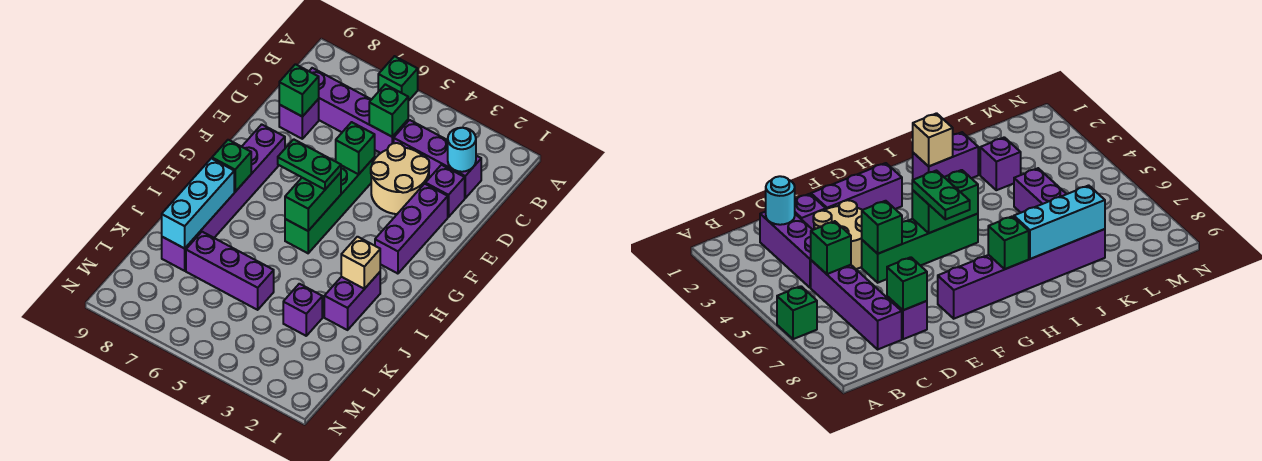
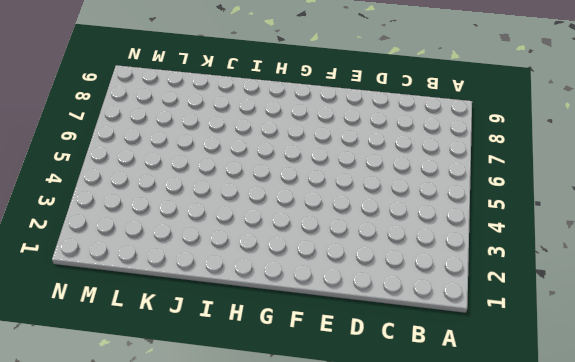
none -> green 1x1 brick [378,56,418,101]
none -> purple 1x3 brick [394,120,481,198]
none -> purple 1x4 brick [309,68,408,153]

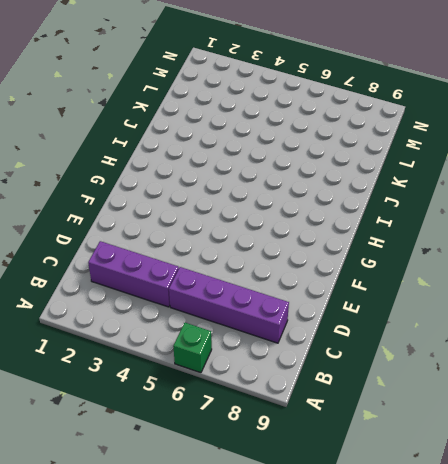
none -> purple 1x1 brick [425,165,465,217]
none -> tan 2x2 round brick [371,143,429,214]
none -> purple 1x1 brick [279,99,319,139]

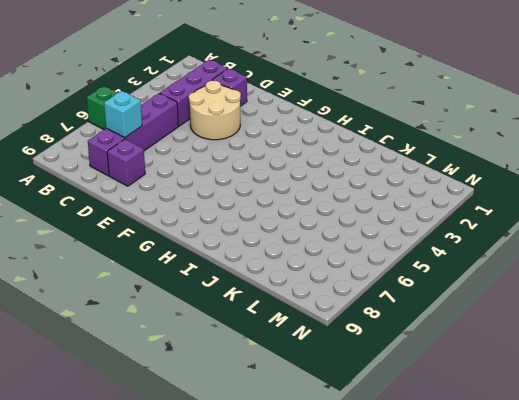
cyan 1x1 brick [104,91,142,137] -> none
none -> purple 1x3 brick [375,184,448,274]
none -> green 1x4 brick [285,157,375,253]
none -> purple 1x6 brick [162,124,285,271]

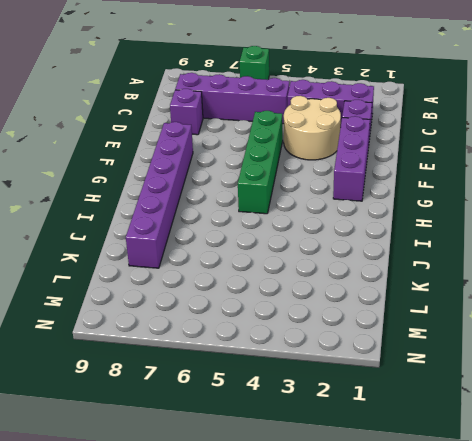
none -> purple 1x2 brick [324,272,380,330]
none -> purple 1x1 brick [283,284,322,336]
none -> purple 1x3 brick [186,232,274,310]

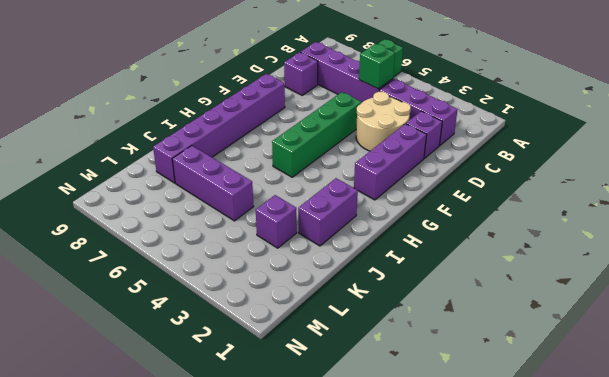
none -> cyan 1x1 round brick [448,128,476,172]
none -> green 1x1 brick [279,64,319,117]
none -> green 1x1 brick [336,122,375,174]

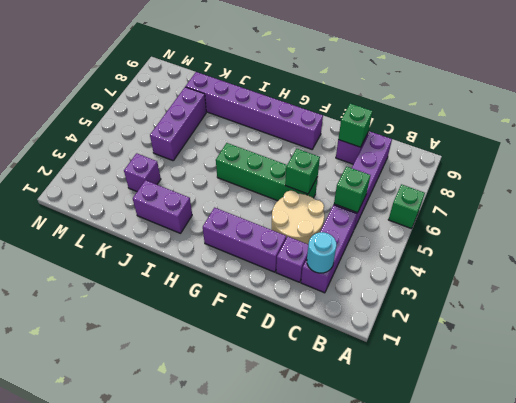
none -> green 1x2 brick [285,173,341,231]
none -> green 1x1 brick [212,140,251,192]
none -> tan 1x1 brick [341,237,380,289]

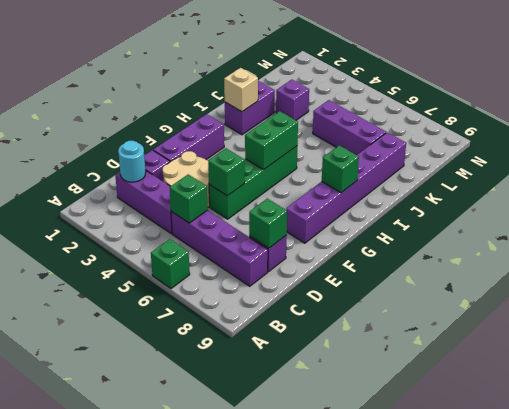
none -> cyan 1x3 brick [162,158,234,248]
none -> green 1x2 plate [278,139,341,189]

